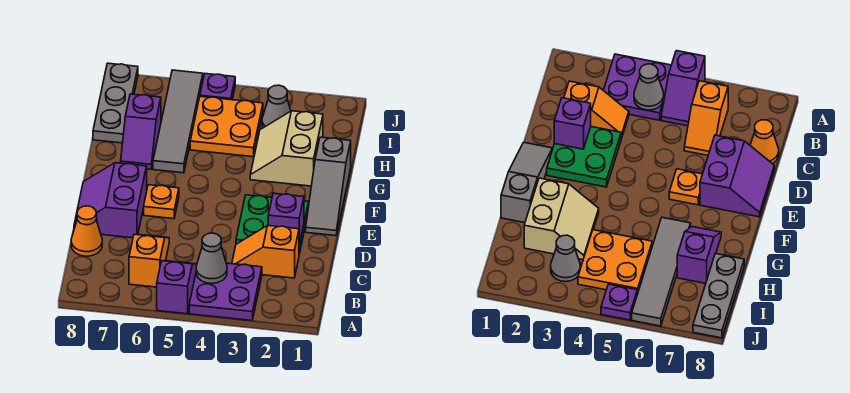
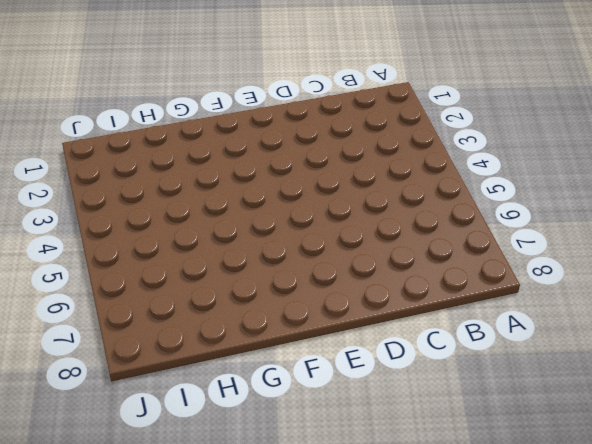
none -> purple 2x2 plate [189,263,262,321]
none -> purple 1x2 slope [157,261,197,314]
none -> orange 1x2 slope [129,234,169,287]

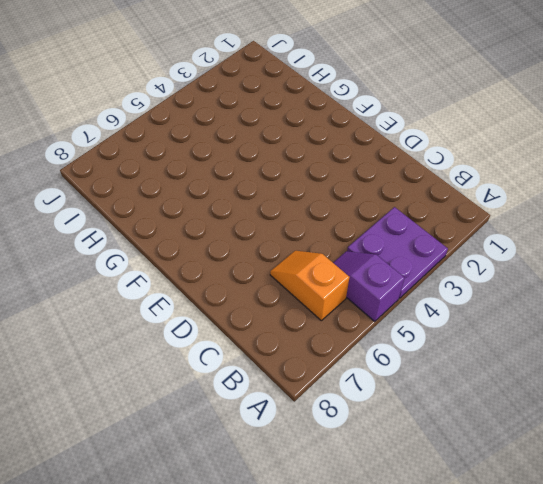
none -> orange 1x2 slope [232,226,299,278]
none -> orange 1x1 cone [71,206,102,256]
none -> green 2x2 plate [236,195,309,254]

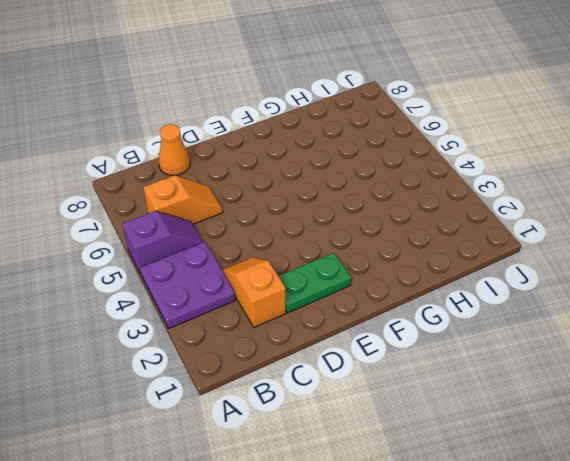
green 1x2 plate [279,253,351,313] -> green 2x2 plate [236,195,309,254]
none -> purple 2x2 slope [74,163,147,238]
none -> grey 1x3 slope [306,137,351,236]
none -> orange 1x1 plate [144,185,179,219]

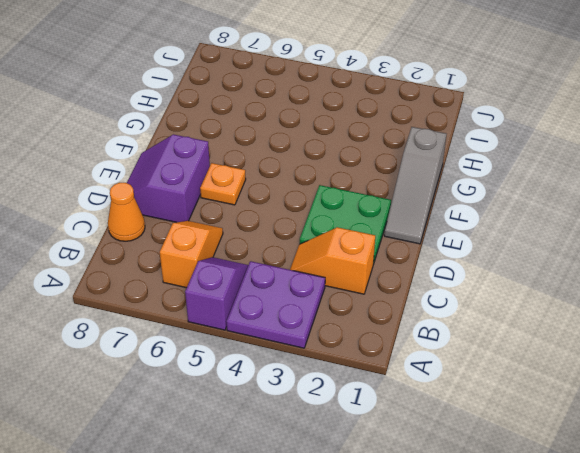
none -> tan 2x2 slope [250,111,323,186]
none -> grey 1x4 tile [153,70,203,173]
none -> purple 1x2 slope [121,94,161,169]

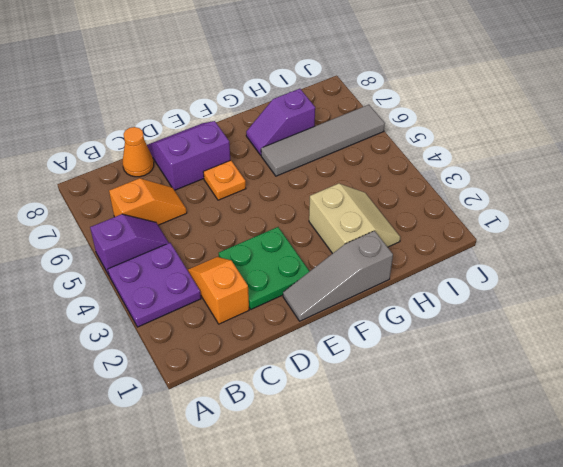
tan 2x2 slope [309,184,400,254] -> tan 2x2 slope turned to [250,111,323,186]
none -> orange 2x2 plate [190,96,263,157]
none -> grey 1x3 plate [93,63,138,143]
none -> grey 1x1 cone [262,85,291,128]

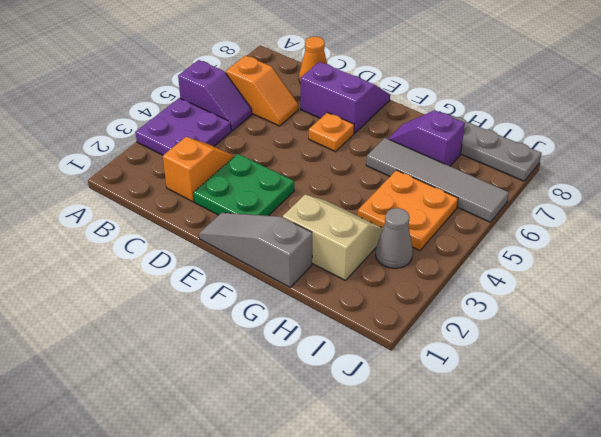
none -> purple 1x1 plate [200,74,235,100]
none -> grey 1x1 cone [196,233,227,283]
none -> purple 1x1 brick [268,193,304,245]

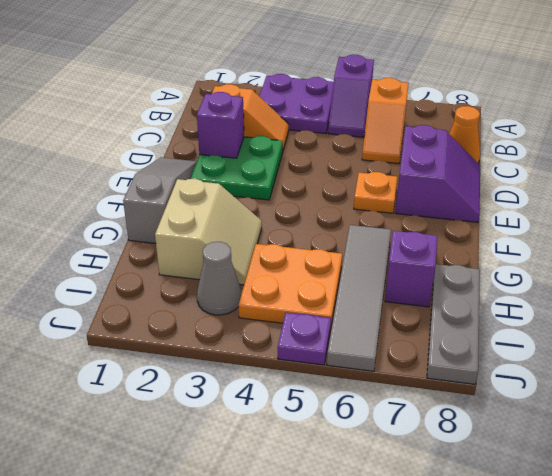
none -> grey 1x1 cone [196,233,227,283]

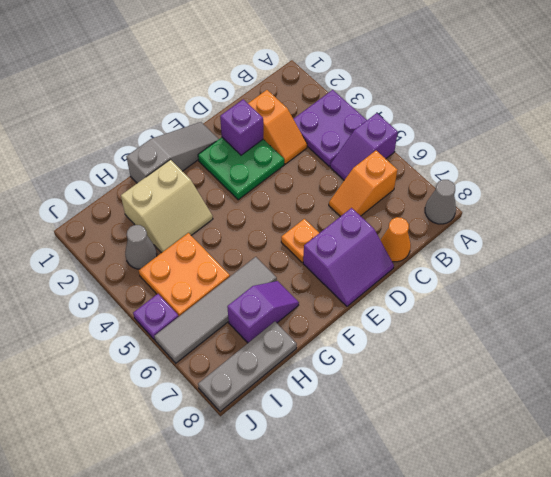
grey 1x1 cone [425,180,456,224] -> grey 1x1 cone moved to [196,233,227,283]

